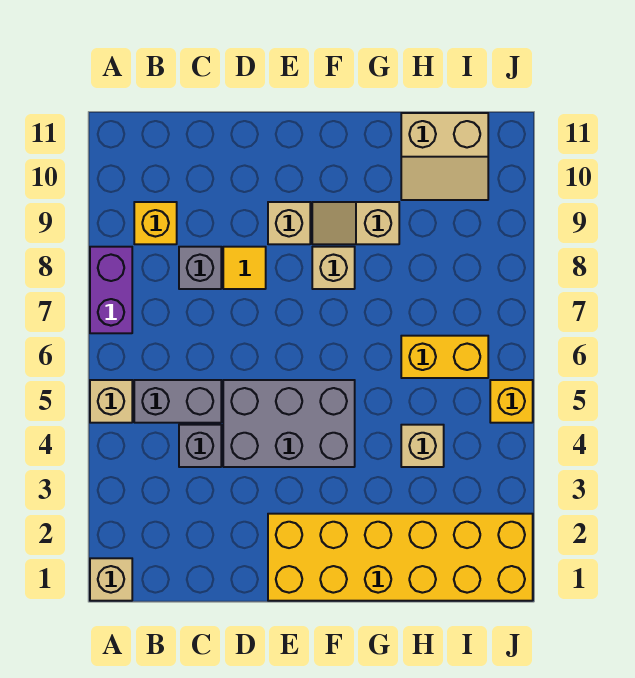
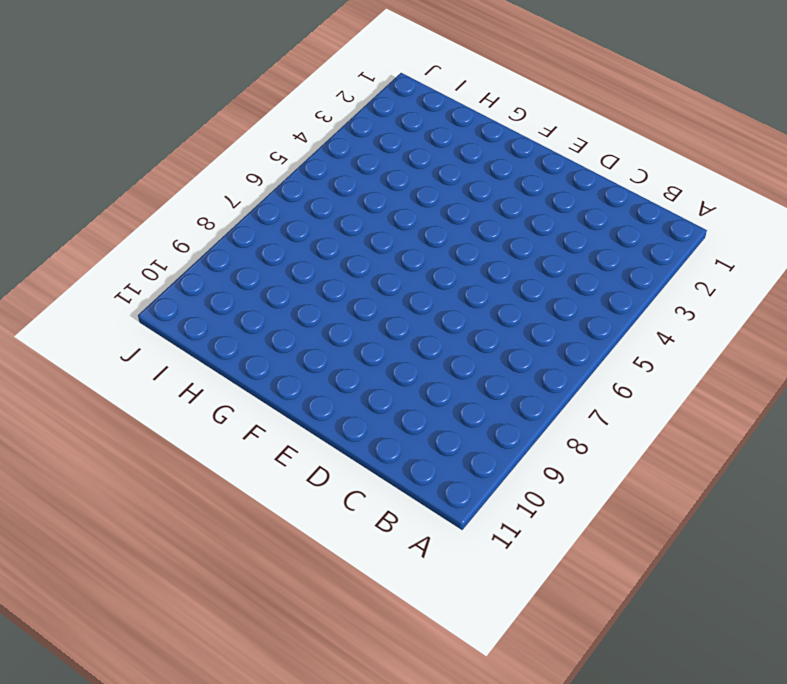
none -> tan 1x1 brick [90,558,132,601]
none -> tan 1x1 brick [90,380,132,423]
none -> purple 1x2 brick [90,247,132,333]

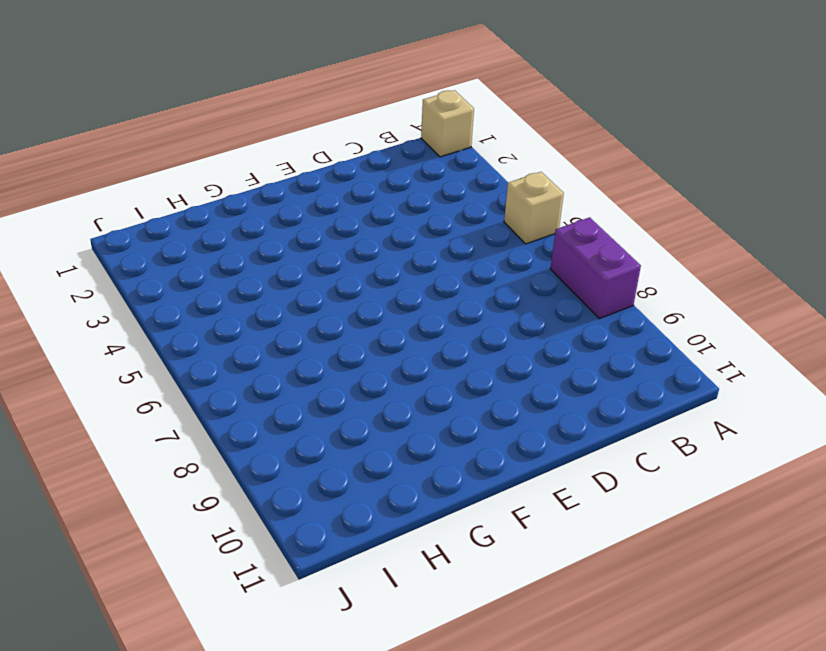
none -> grey 1x2 brick [134,380,221,423]
none -> yellow 1x1 brick [134,202,177,244]
none -> grey 1x1 brick [179,425,221,467]

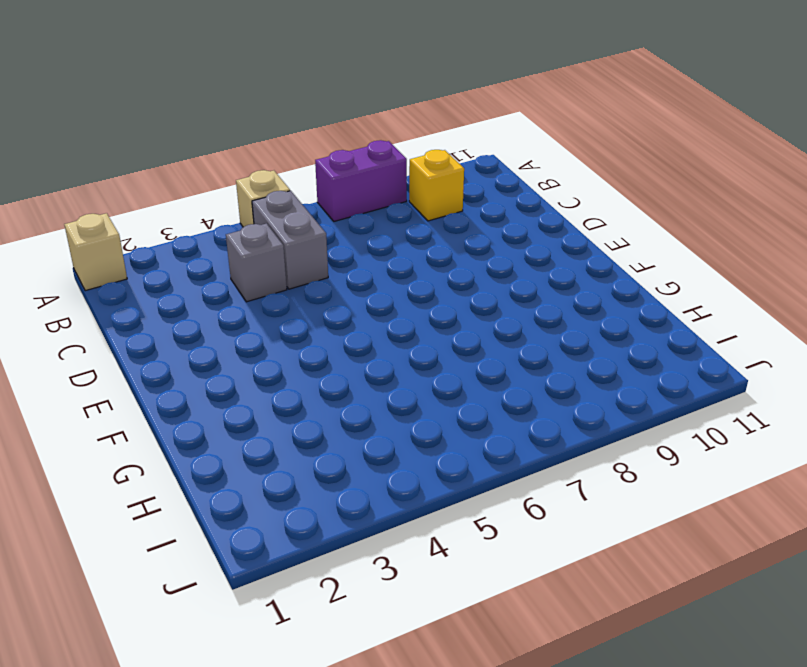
none -> grey 1x1 brick [179,247,221,289]
none -> grey 2x3 brick [223,380,355,467]
none -> yellow 1x1 tile [223,247,266,289]

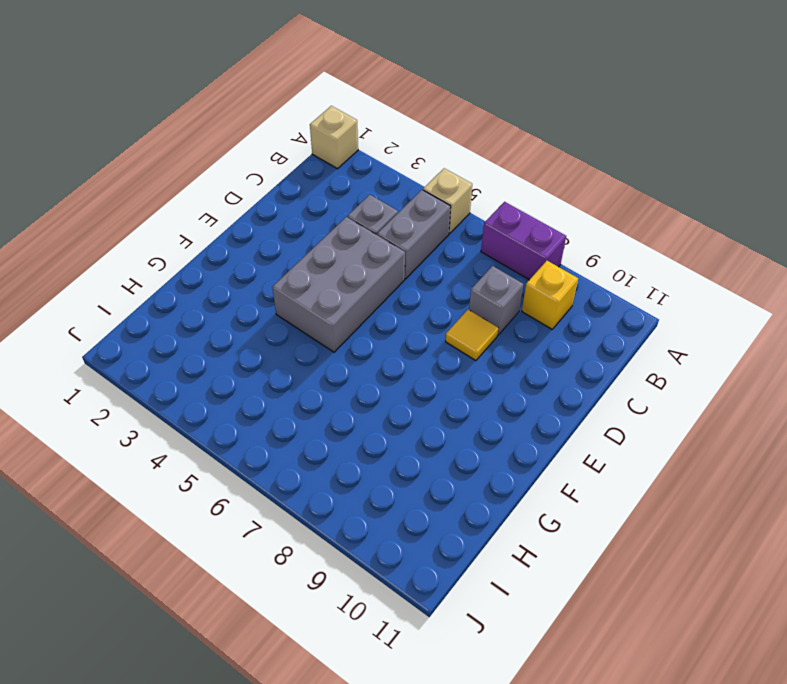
none -> yellow 2x6 brick [268,514,533,601]
none -> tan 1x1 brick [268,202,310,244]
none -> tan 1x1 brick [312,247,355,289]

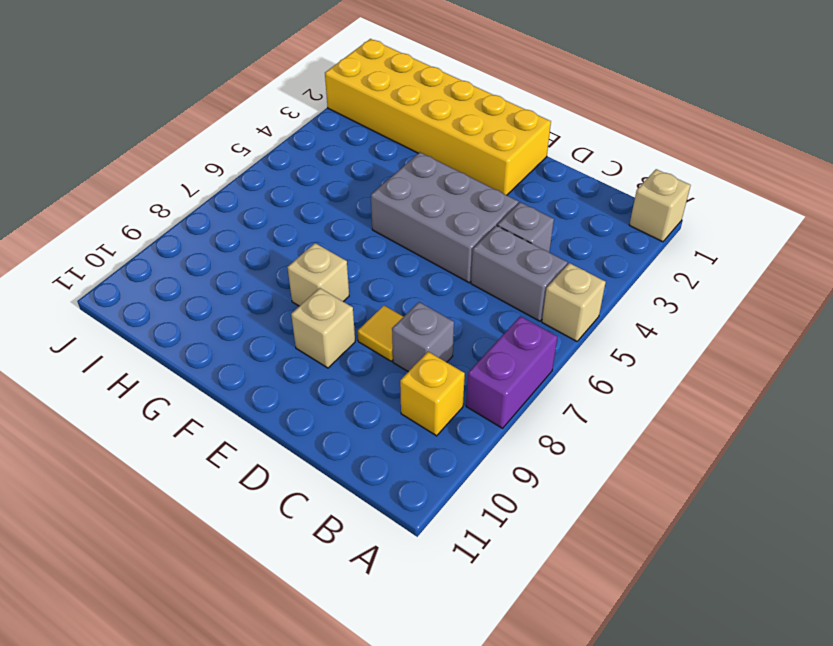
none -> tan 1x2 slope [312,202,399,244]
none -> tan 1x1 brick [401,425,444,467]
none -> yellow 1x2 brick [401,336,488,378]

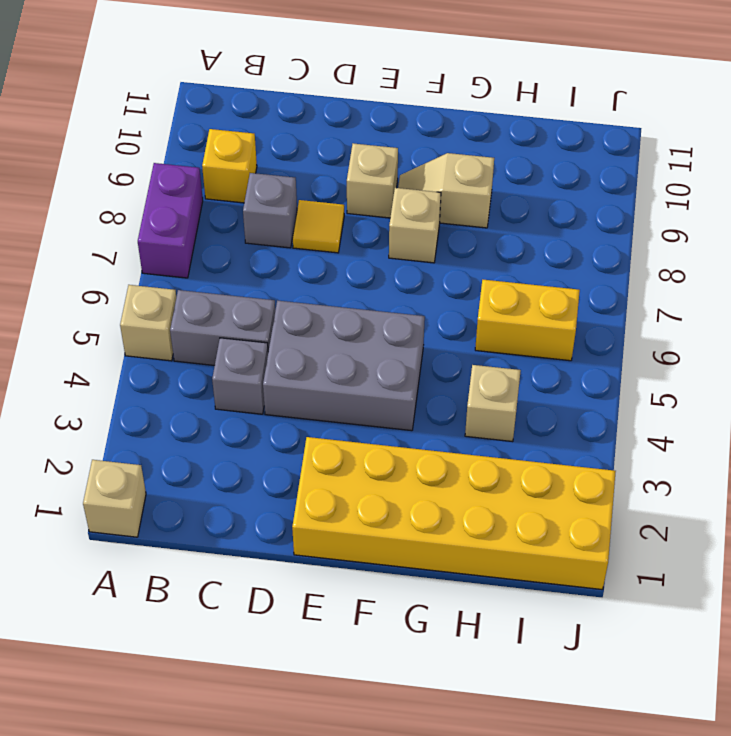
none -> tan 2x2 slope [401,113,488,200]
none -> yellow 1x1 brick [490,380,533,423]

